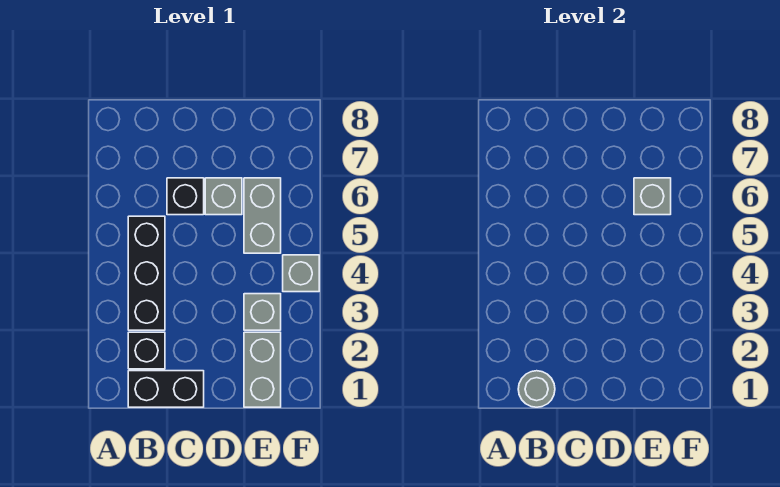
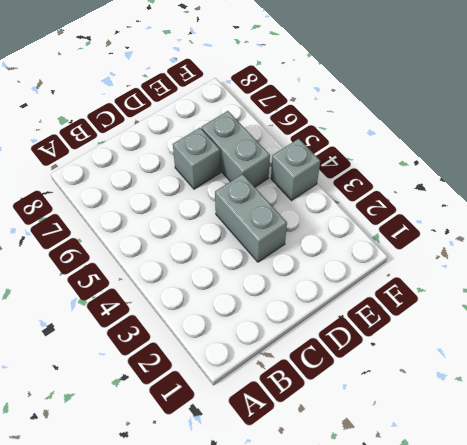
grey 1x2 brick [215,174,287,262] -> grey 1x2 brick moved to [244,332,281,407]
none -> black 1x2 brick [128,371,204,407]
none -> black 1x1 brick [128,332,165,369]

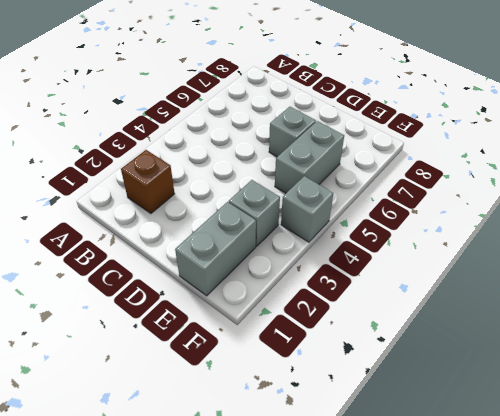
brown 1x1 brick [121,150,175,213] -> black 1x1 brick [128,332,165,369]
none -> black 1x2 brick [128,371,204,407]
none -> black 1x3 brick [128,216,165,330]

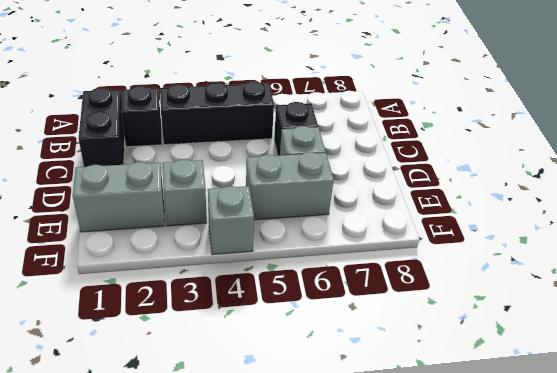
none -> grey 1x1 round brick [518,371,555,407]
none -> grey 1x1 brick [634,178,671,215]

